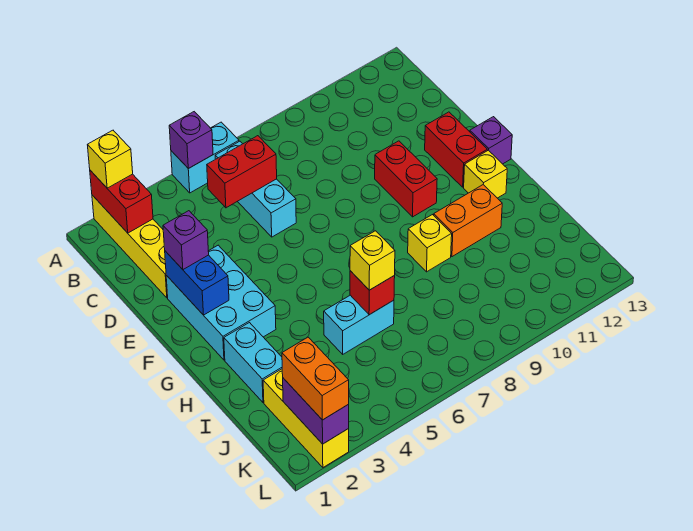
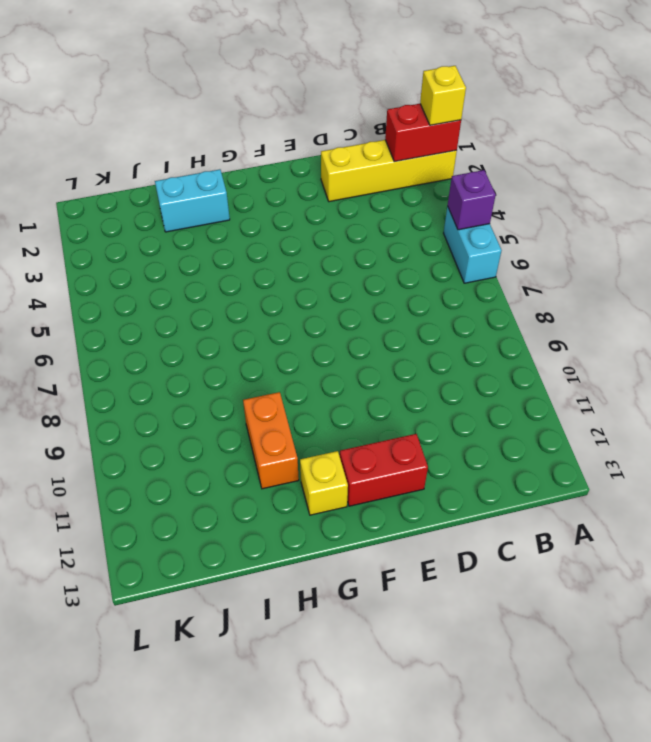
none -> cyan 1x3 brick [215,141,296,237]
none -> cyan 2x3 brick [166,245,276,360]
none -> red 1x2 brick [375,141,437,217]

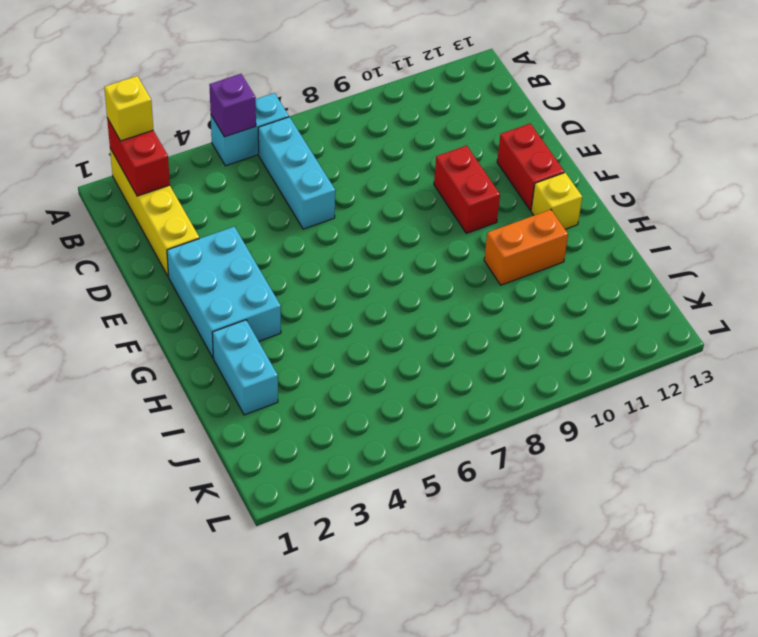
none -> purple 1x1 brick [470,117,512,164]
none -> yellow 1x1 brick [408,215,452,272]
none -> cyan 1x2 brick [324,295,394,354]

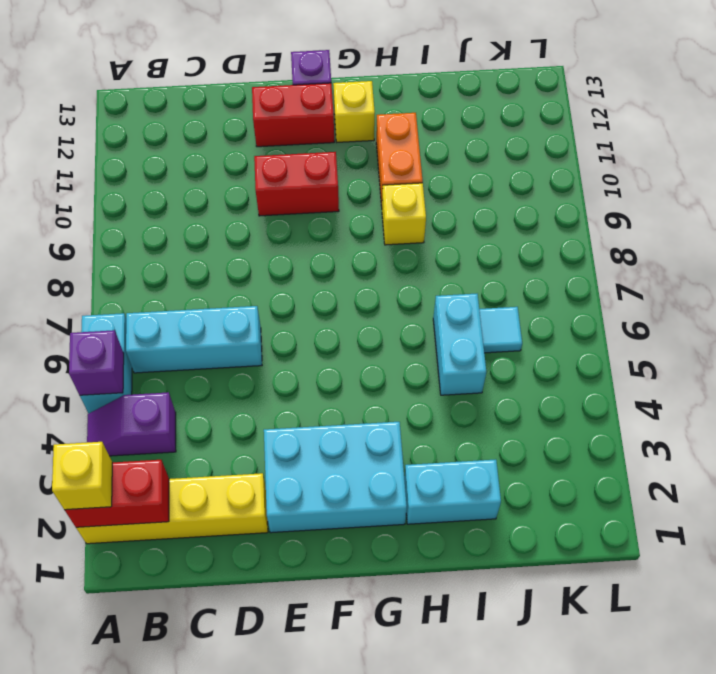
purple 1x2 slope [87,392,176,456] -> none
cyan 1x1 tile [479,307,522,353] -> none
none -> yellow 1x3 brick [263,369,349,467]
none -> red 1x2 brick [207,136,277,208]
none -> blue 1x2 brick [165,251,229,315]

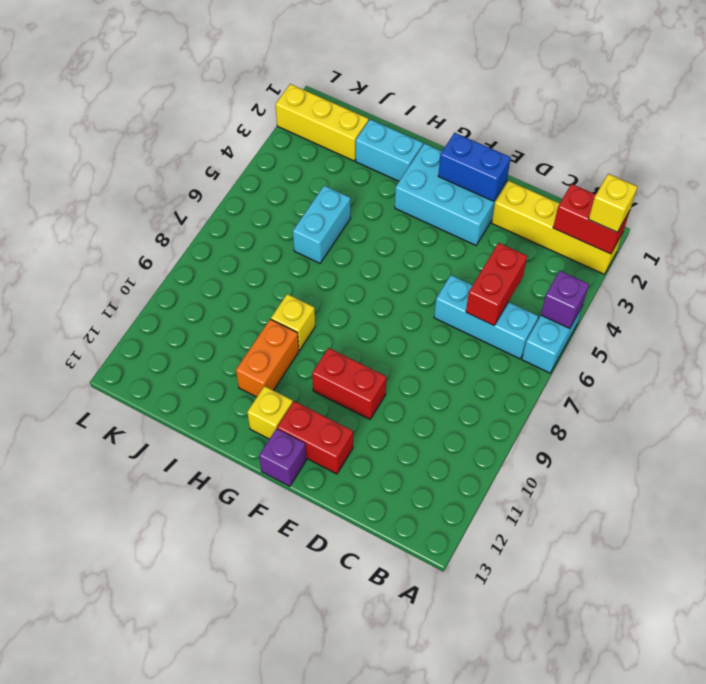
none -> red 1x1 brick [350,271,395,315]
none -> purple 1x2 brick [283,378,349,444]
none -> purple 1x1 brick [163,211,209,270]

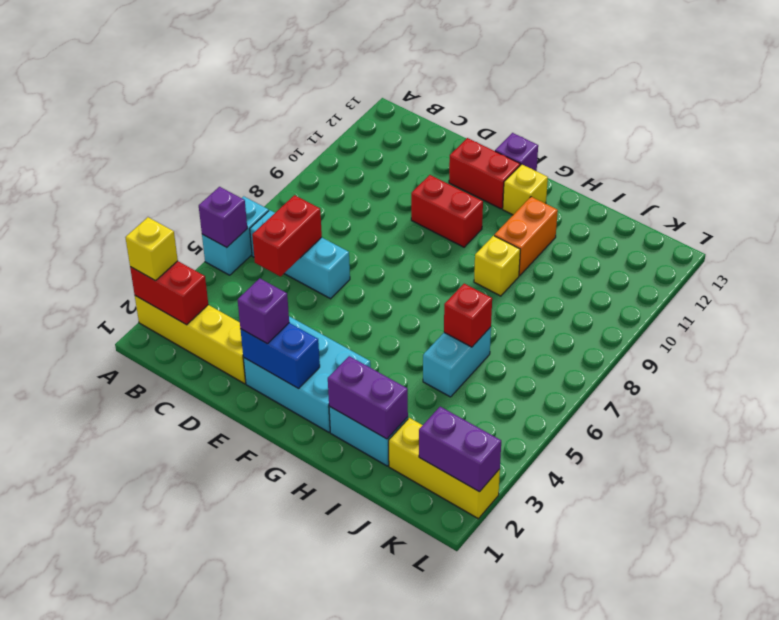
purple 1x2 brick [328,356,408,439] -> none
none -> yellow 1x1 brick [350,231,395,290]
none -> orange 1x2 brick [282,337,349,420]

